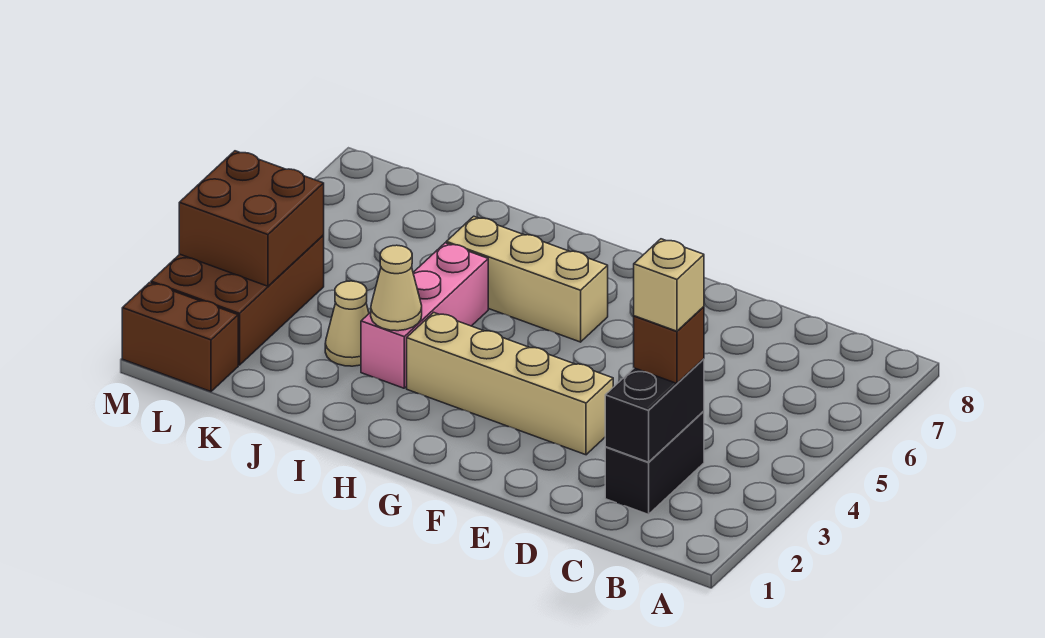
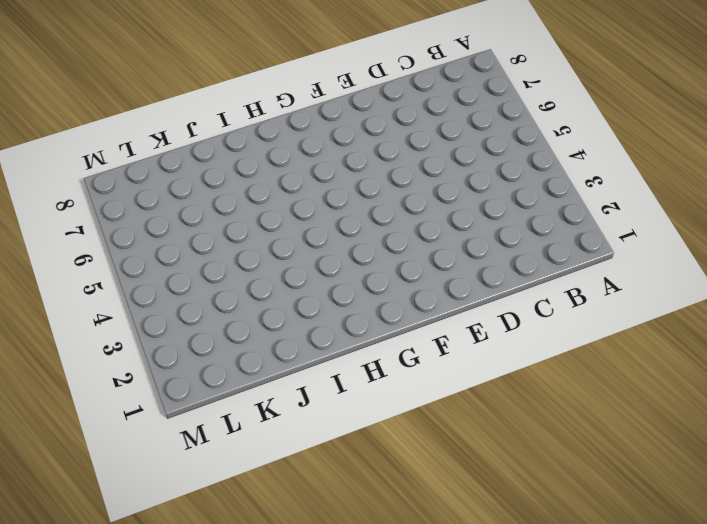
none -> black 1x2 brick [605,411,704,514]
none -> tan 1x4 brick [407,312,613,455]
none -> tan 1x3 brick [446,216,608,342]

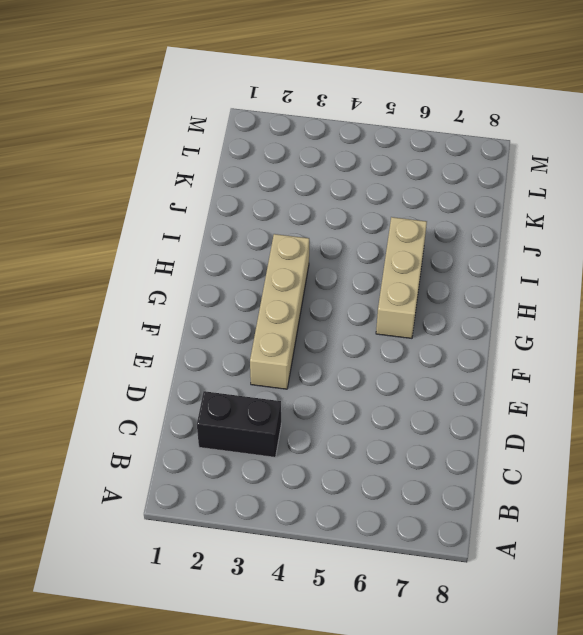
none -> pink 1x3 brick [361,243,488,388]
none -> tan 1x1 cone [325,281,369,366]
none -> brown 1x2 brick [122,283,238,392]

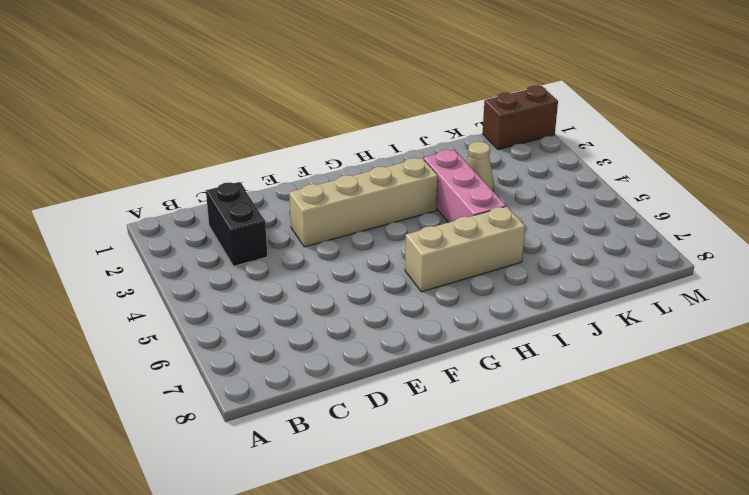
none -> brown 2x3 brick [151,236,324,365]
none -> black 1x2 brick [605,359,704,462]
none -> tan 1x1 cone [371,245,422,331]

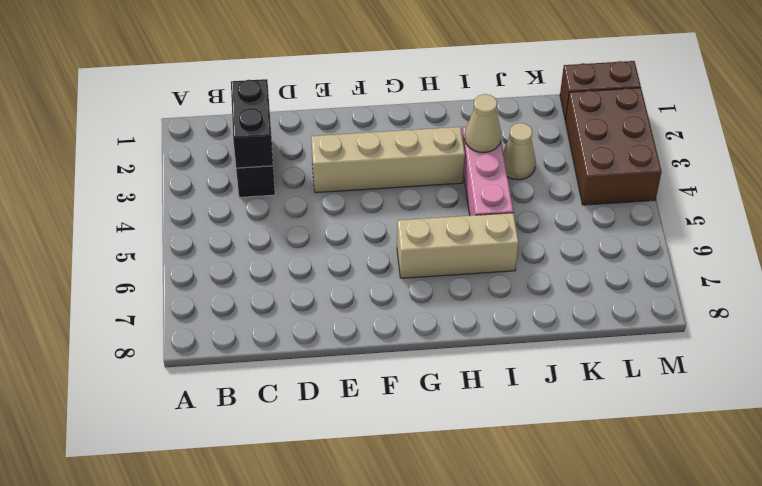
none -> brown 2x2 brick [179,151,324,286]
none -> brown 1x1 brick [634,307,704,383]
none -> tan 1x1 brick [634,239,704,331]

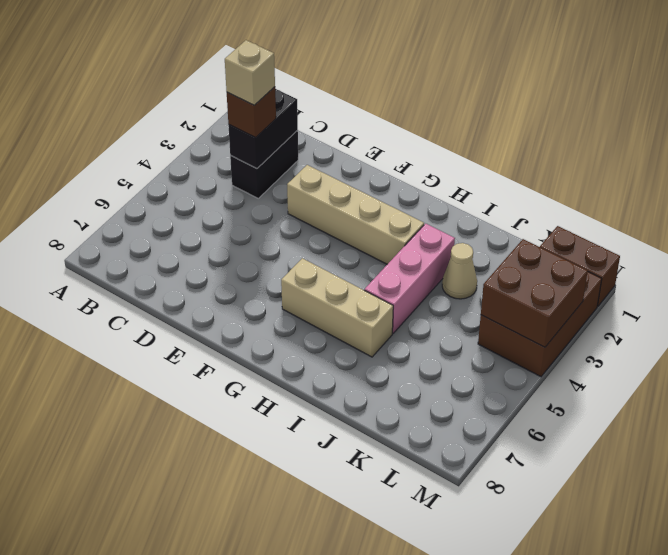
none -> tan 1x1 cone [371,245,422,331]

